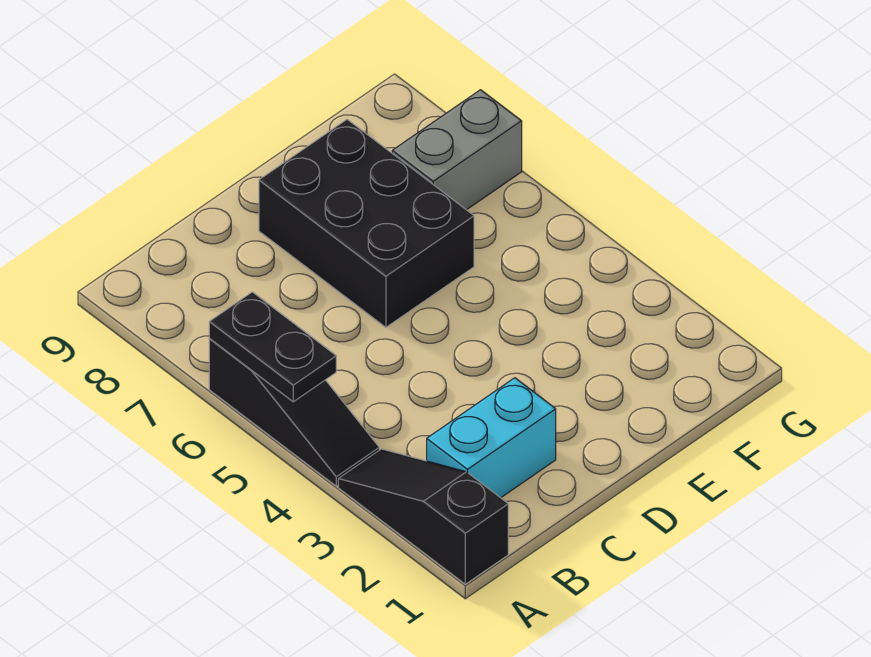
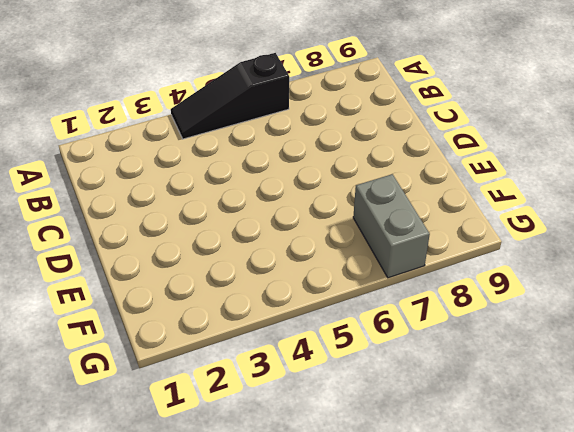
none -> black 1x3 slope [338,449,508,584]
none -> cyan 1x2 brick [427,378,556,498]

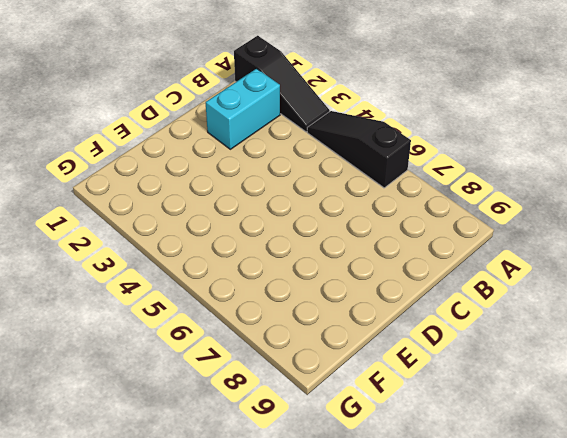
none -> black 2x3 brick [259,119,474,327]
none -> grey 1x2 brick [392,90,522,210]

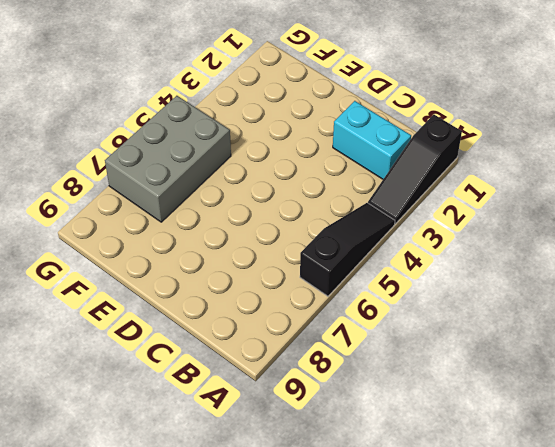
grey 2x3 brick [105,96,231,222] -> grey 1x2 brick [392,90,522,210]
none -> black 2x3 brick [259,119,474,327]
none -> black 1x2 plate [209,292,336,402]

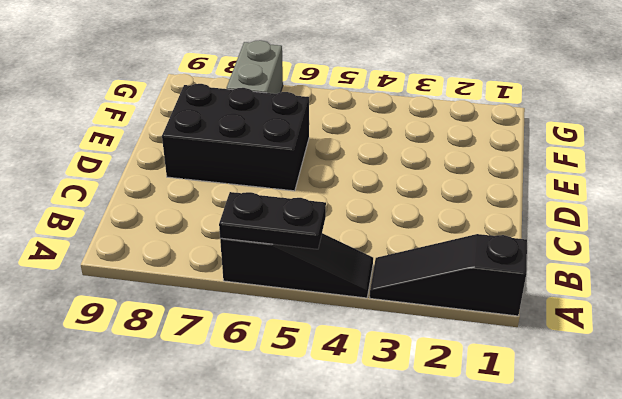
none -> cyan 1x2 brick [427,378,556,498]

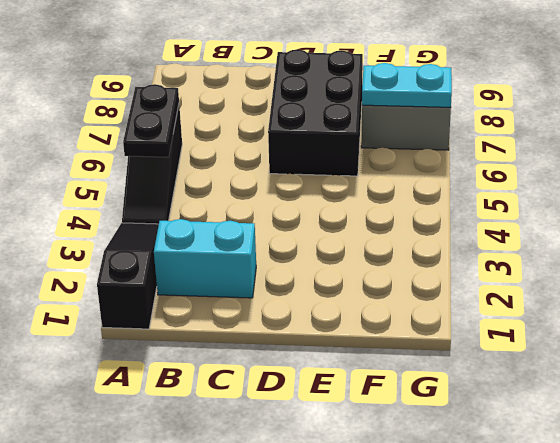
cyan 1x2 plate [362,63,452,107] -> none

